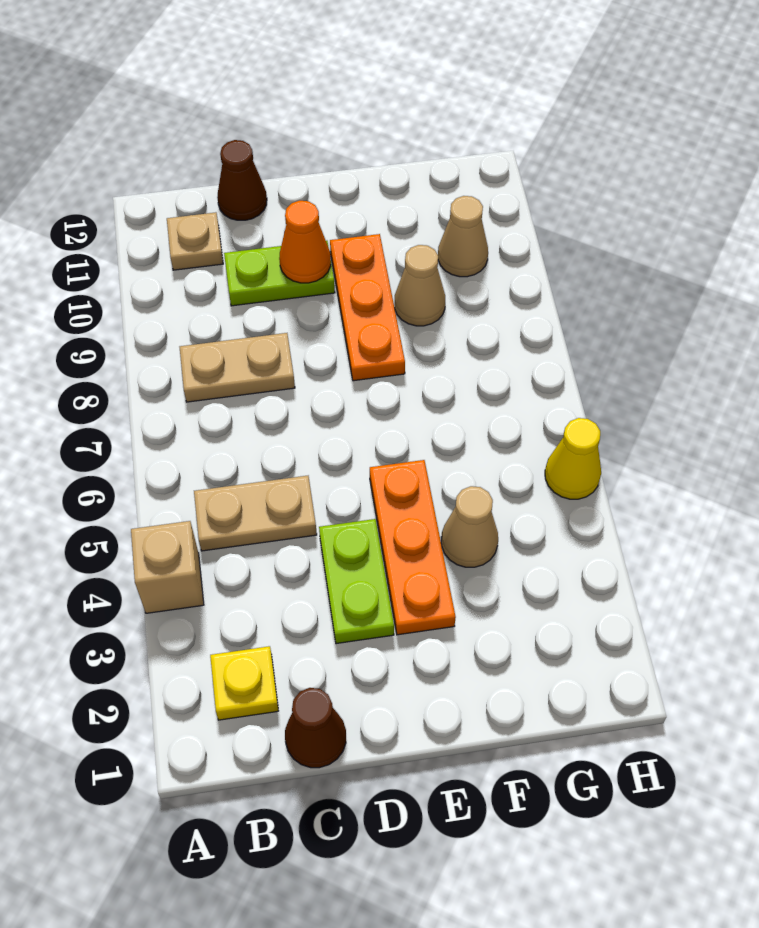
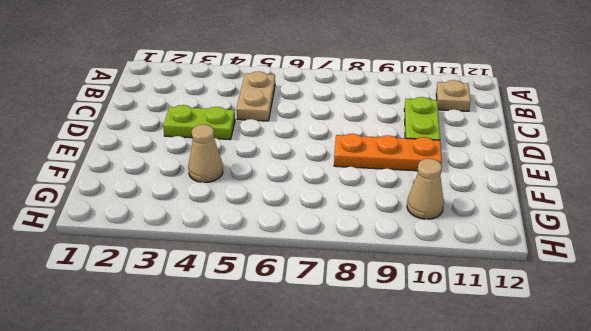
none -> tan 1x1 brick [131,521,204,613]
none -> yellow 1x1 plate [210,646,278,720]
none -> tan 1x2 plate [180,333,295,402]

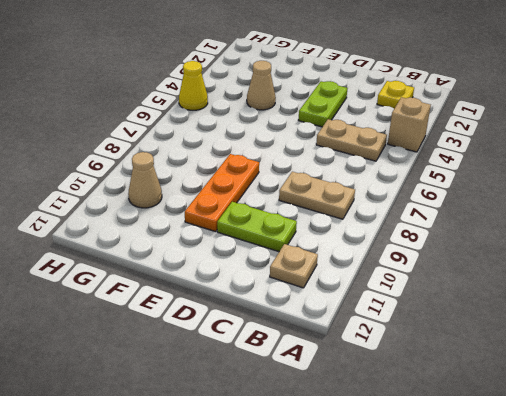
none -> brown 1x1 cone [285,688,346,768]
none -> brown 1x1 cone [217,140,267,220]
none -> orange 1x3 plate [370,460,456,635]

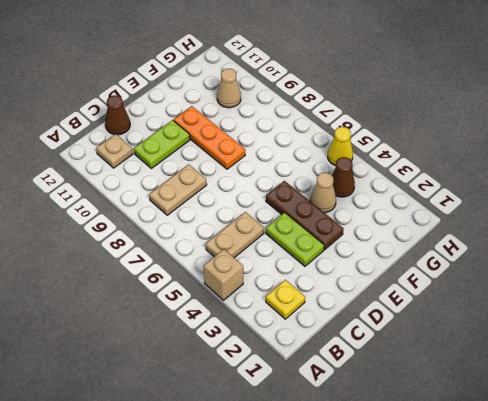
brown 1x3 plate [266,181,343,250] -> orange 1x3 plate [370,460,456,635]
brown 1x1 cone [332,157,355,197] -> brown 1x1 cone moved to [285,688,346,768]
none -> tan 1x1 cone [395,245,445,326]
none -> orange 1x1 cone [279,201,331,283]

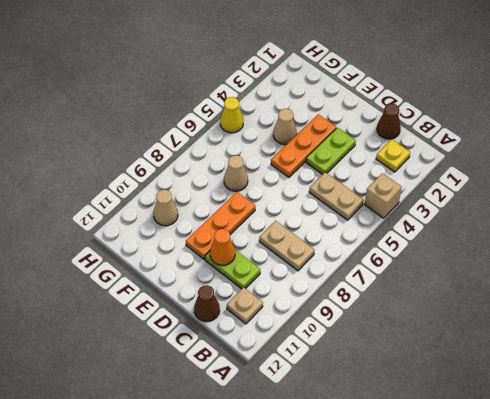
tan 1x1 cone [224,155,248,191] -> tan 1x1 cone moved to [395,245,445,326]

